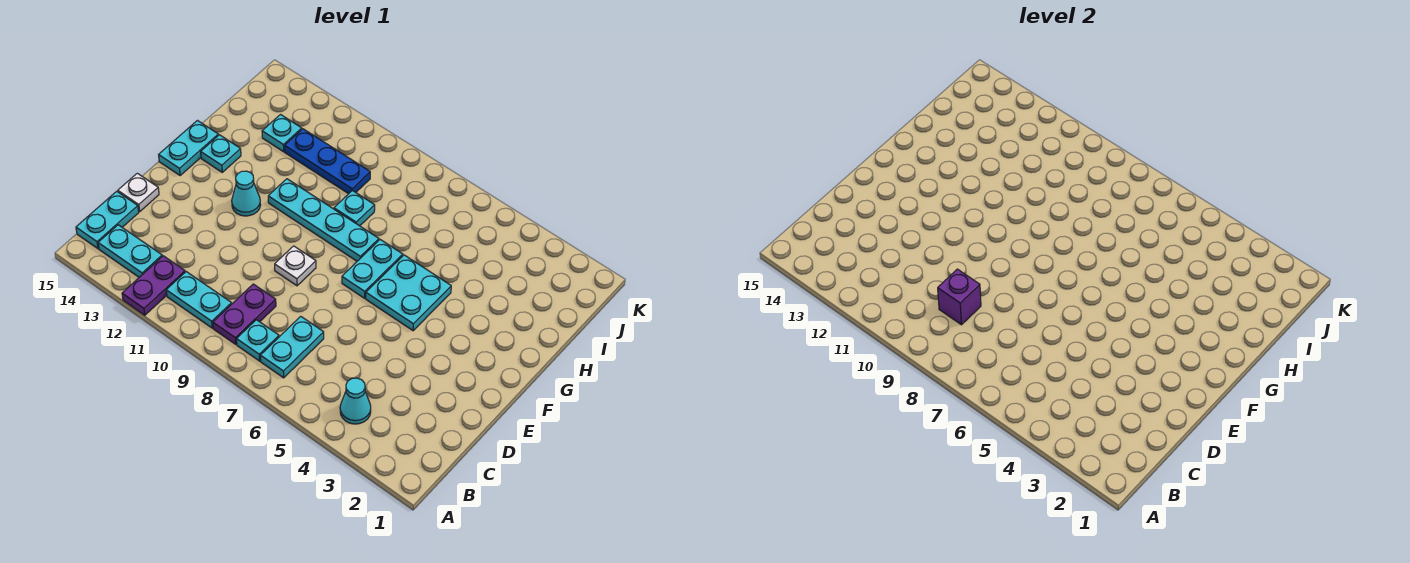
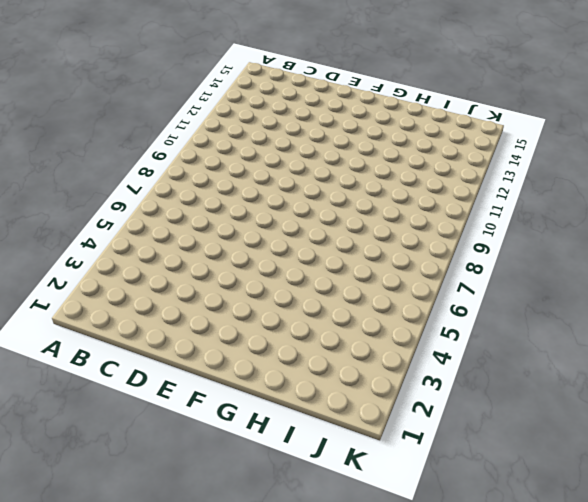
none -> purple 1x2 plate [122,256,185,315]
none -> cyan 1x1 cone [340,378,371,424]
none -> cyan 1x2 plate [260,316,324,378]

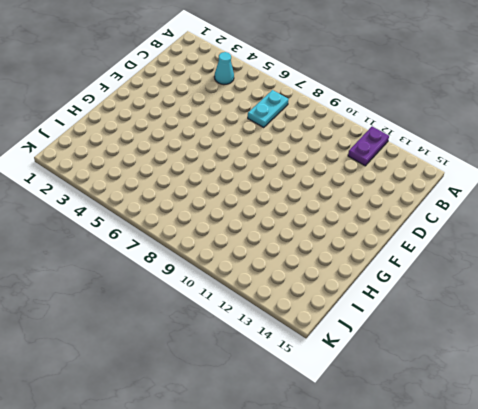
none -> cyan 1x1 plate [237,320,279,361]
none -> purple 1x2 plate [213,284,276,345]
none -> cyan 1x2 plate [166,272,232,328]

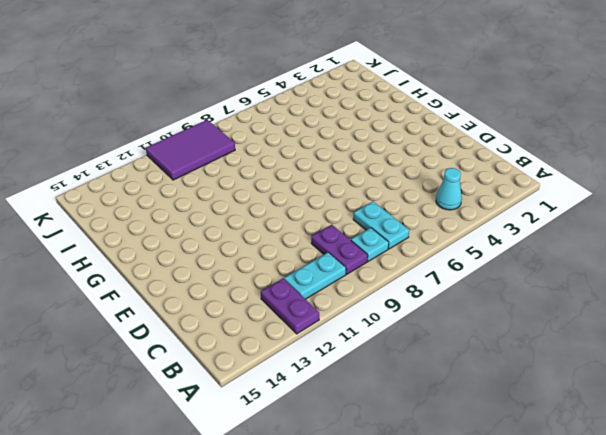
purple 2x3 tile [146,120,235,180] -> none
none -> cyan 1x2 plate [98,225,162,277]
none -> cyan 1x2 plate [76,191,139,249]
none -> white 1x1 plate [118,173,159,212]

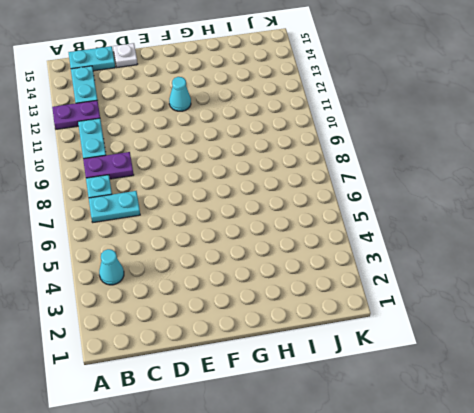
none -> white 1x1 plate [275,246,316,286]
none -> cyan 2x2 plate [366,255,451,331]
none -> cyan 1x2 plate [342,240,403,298]

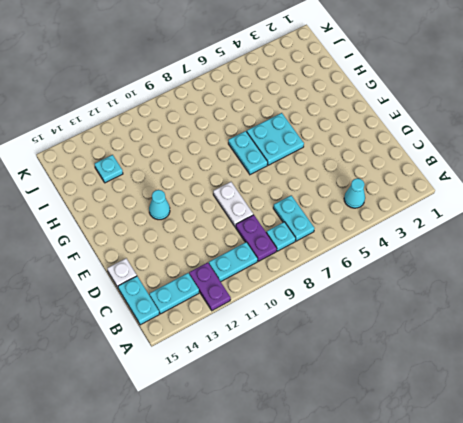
white 1x2 plate [213,182,253,227] -> white 1x1 plate [275,246,316,286]
none -> cyan 1x2 plate [159,121,218,175]
none -> cyan 1x4 plate [268,179,379,261]
none -> cyan 1x1 plate [201,135,241,172]

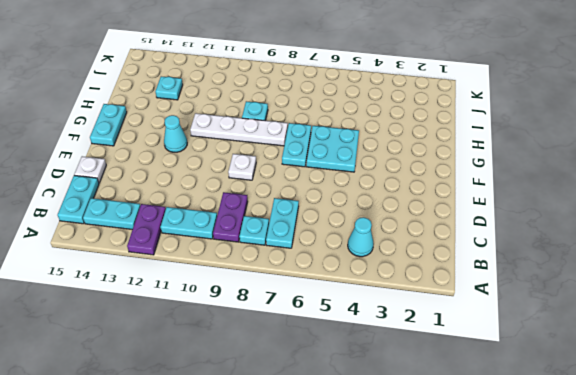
white 1x4 plate [190,113,288,146] -> cyan 1x4 plate [268,179,379,261]
none -> cyan 1x1 plate [201,135,241,172]
none -> blue 1x3 plate [285,129,370,194]
none -> purple 1x1 brick [938,269,981,325]

